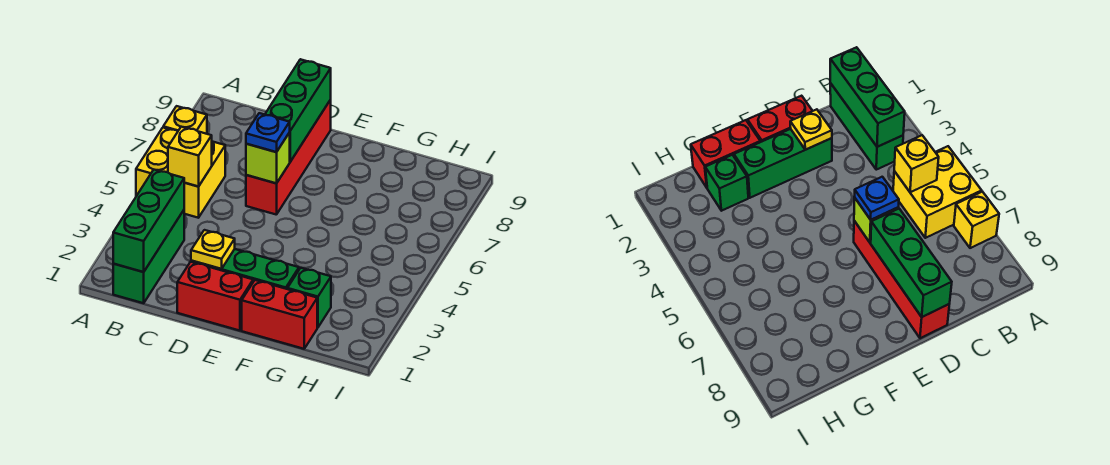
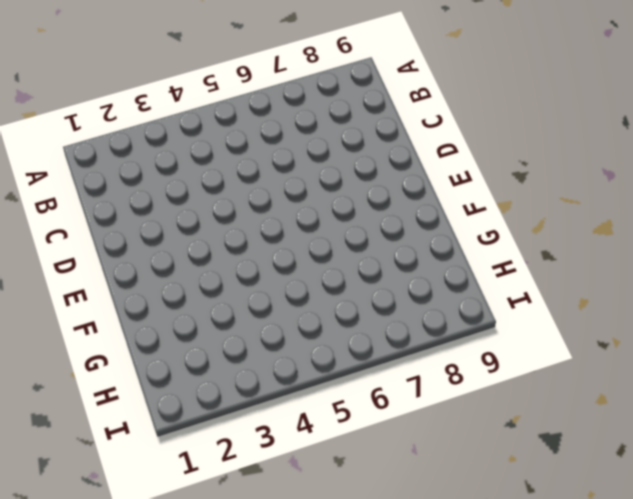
none -> yellow 2x2 brick [136,128,225,218]
none -> yellow 1x1 brick [163,106,207,134]
none -> green 1x3 brick [113,210,184,303]

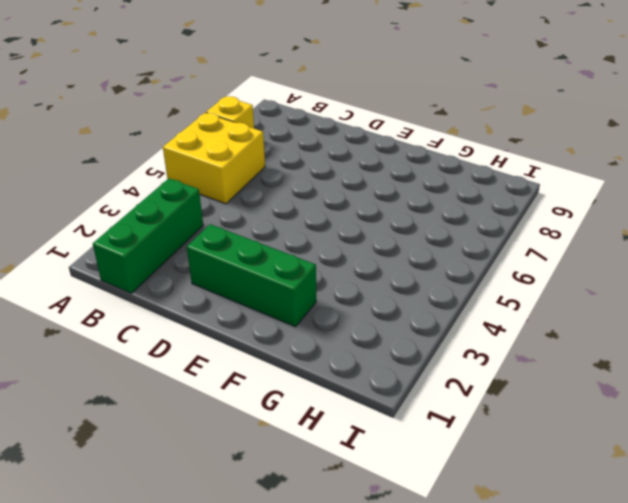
none -> red 1x2 brick [177,262,253,331]
none -> red 1x4 brick [246,100,331,215]
none -> red 1x2 brick [242,280,317,349]

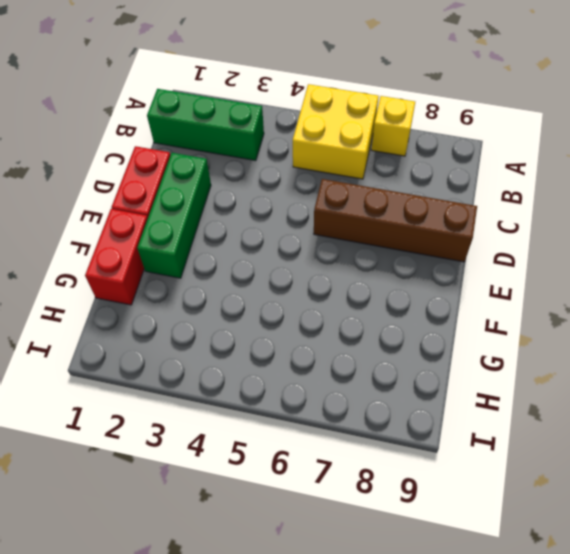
brown 1x4 brick [314,179,477,262] -> red 1x4 brick [246,100,331,215]
none -> green 1x1 brick [287,268,331,328]
none -> green 1x3 brick [113,170,184,272]
none -> yellow 1x1 brick [168,127,212,187]

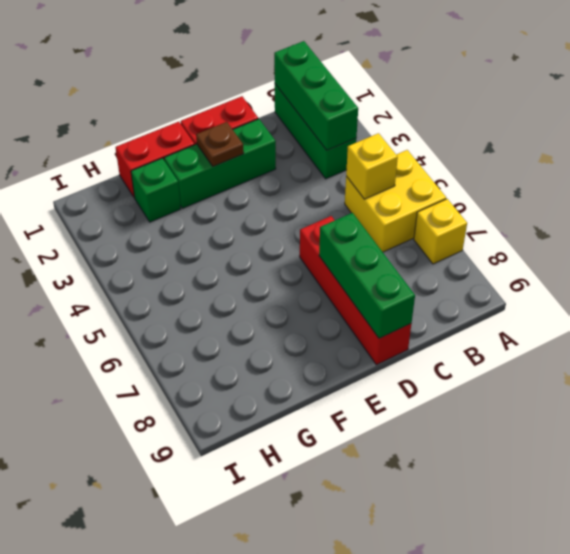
brown 1x1 plate [196,122,244,166] -> none
none -> yellow 1x1 plate [191,230,235,269]
none -> lime 1x1 brick [246,133,290,183]
none -> blue 1x1 plate [246,113,290,152]

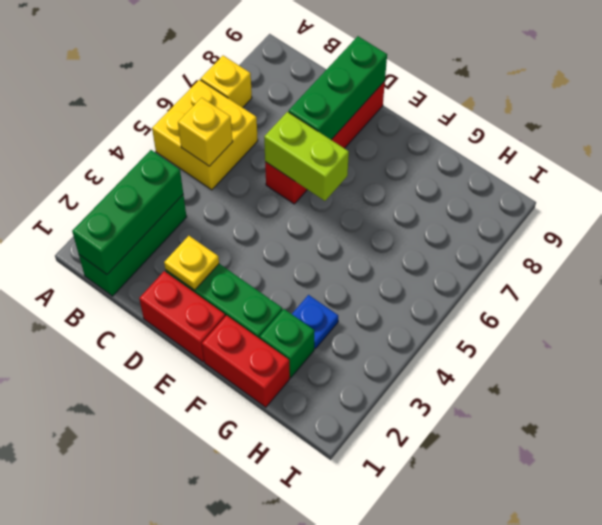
lime 1x2 brick [264,112,349,201] -> lime 1x1 brick [246,133,290,183]
blue 1x1 plate [292,295,338,349] -> blue 1x1 plate moved to [246,113,290,152]

